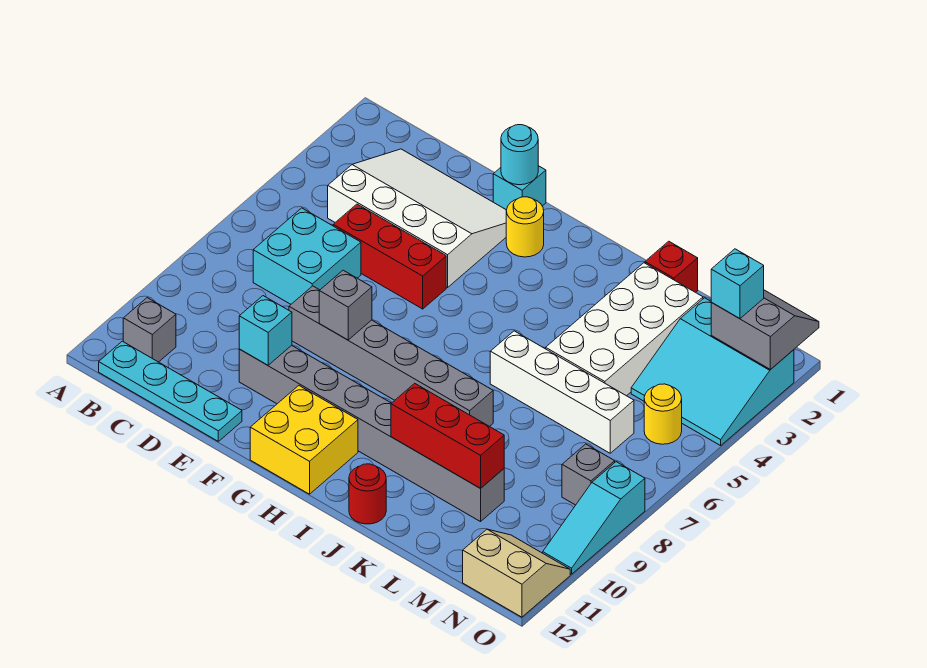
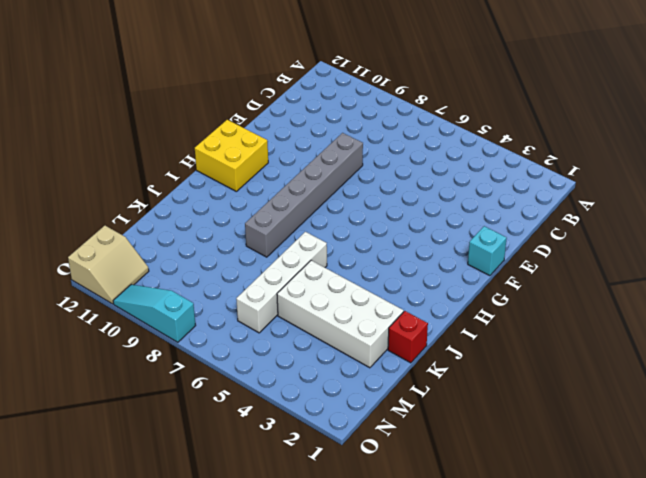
none -> grey 1x1 brick [123,298,176,362]
none -> cyan 1x4 plate [99,341,242,441]
none -> white 3x4 slope [328,149,506,287]

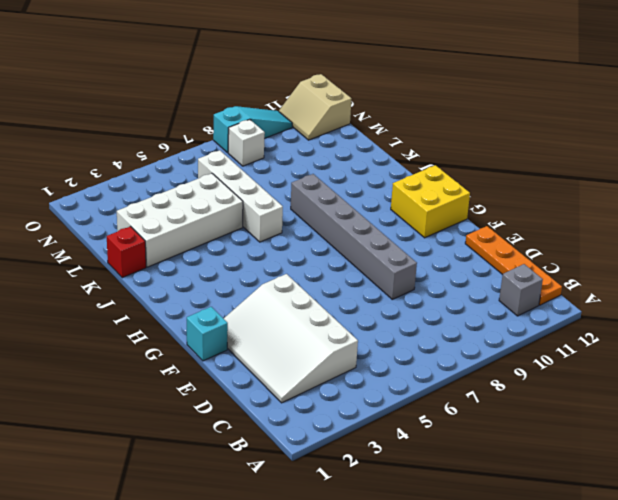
orange 1x4 plate [465,226,562,305] -> cyan 1x4 plate [99,341,242,441]
white 1x1 brick [228,120,265,166] -> grey 1x1 brick [562,444,615,505]
none -> cyan 2x2 brick [253,208,361,304]
none -> red 1x3 brick [333,204,446,309]
none -> grey 1x8 brick [239,345,504,522]

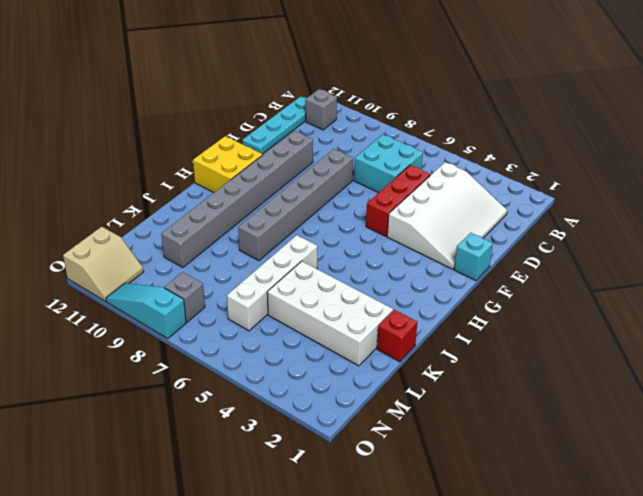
none -> yellow 1x1 round brick [506,197,544,257]
none -> red 1x1 round brick [349,464,386,524]
none -> cyan 3x3 slope [631,298,794,446]

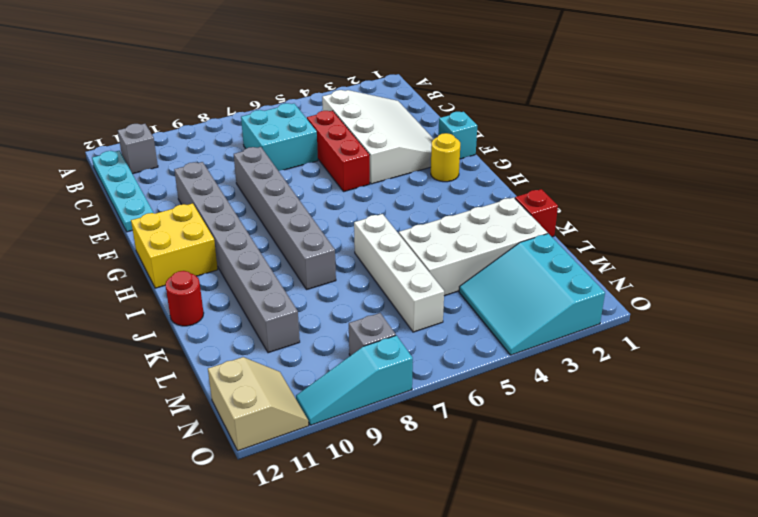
none -> yellow 1x1 round brick [644,384,682,444]
none -> cyan 1x1 brick [239,296,292,365]
none -> cyan 1x1 round brick [501,125,538,185]

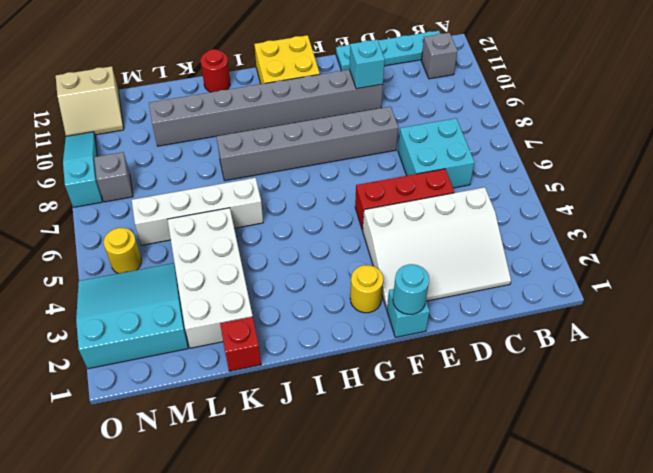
none -> grey 1x1 brick [319,270,372,340]
none -> red 1x3 brick [391,383,504,488]
none -> grey 2x2 slope [711,290,819,369]

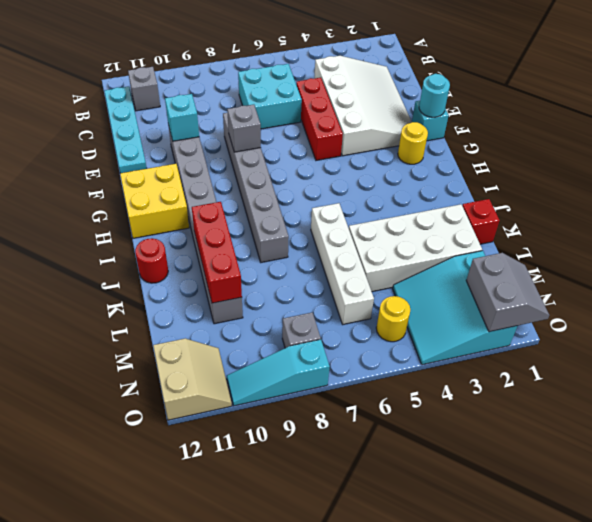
none -> cyan 1x1 brick [711,249,764,319]

